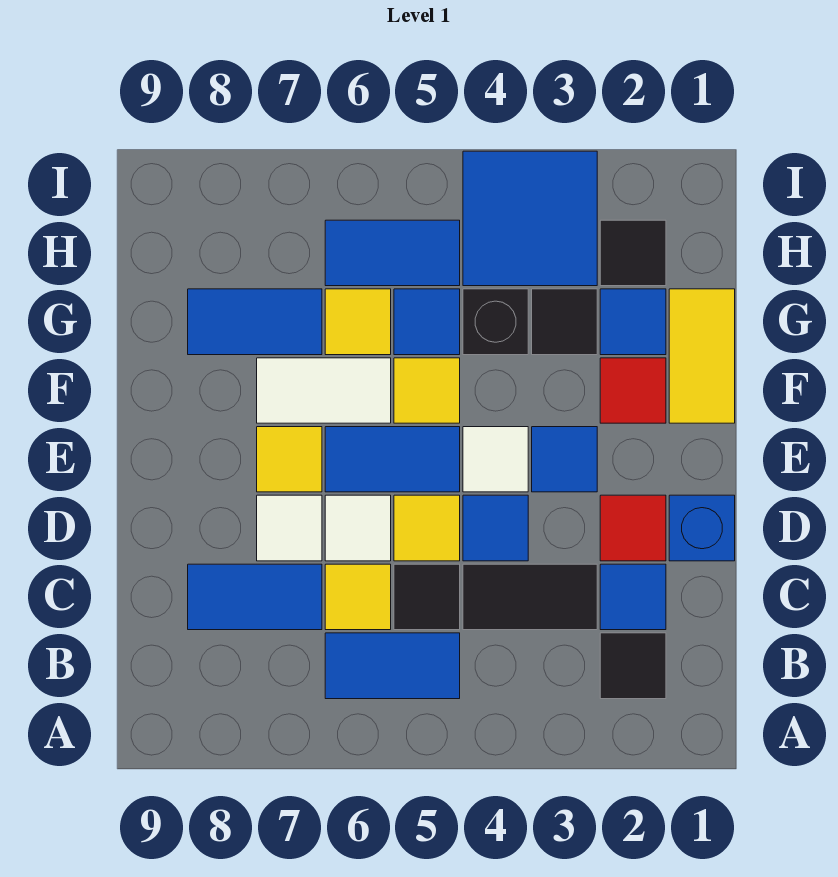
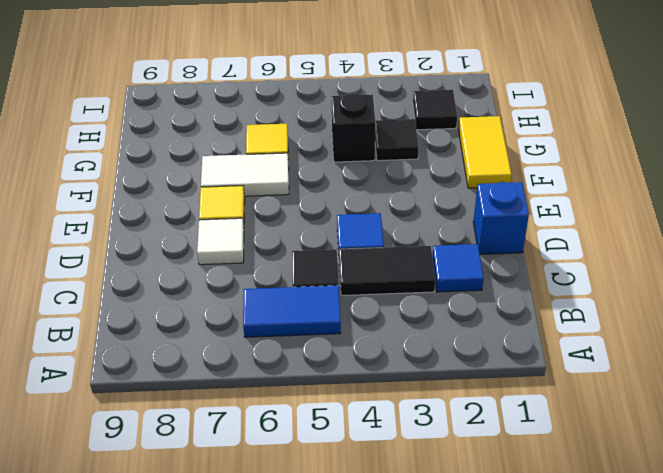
none -> black 1x1 tile [600,633,666,699]
none -> yellow 1x1 tile [325,564,391,630]
none -> blue 1x2 tile [188,564,322,630]
none -> red 1x1 tile [600,495,666,561]

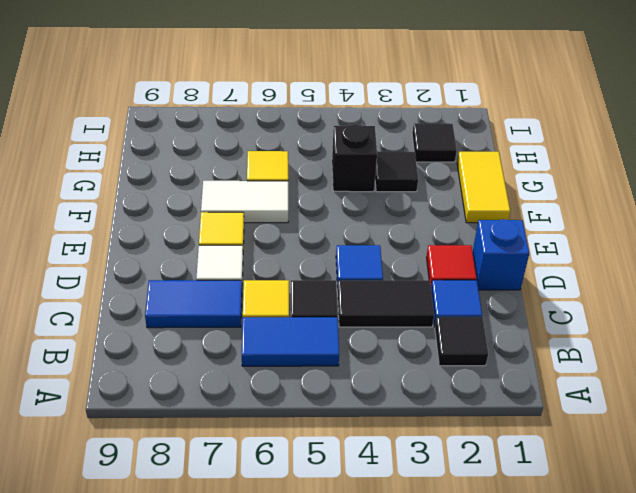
none -> yellow 1x1 tile [394,495,460,561]
none -> white 1x1 tile [325,495,391,561]
none -> blue 1x1 tile [532,427,597,492]
none -> white 1x1 tile [463,427,528,492]

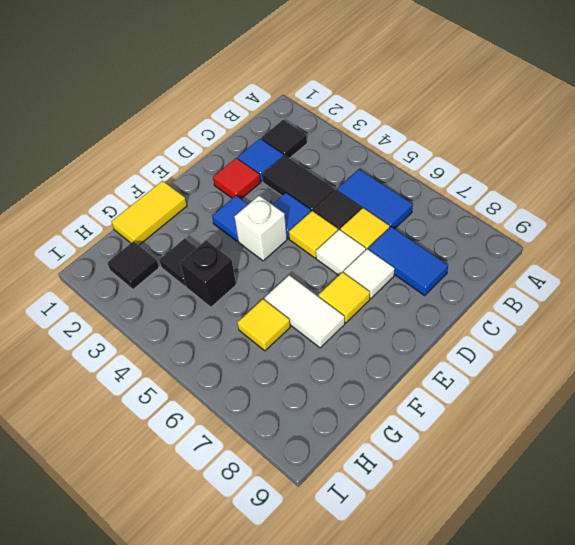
white 1x1 brick [235,196,287,261] -> white 1x1 tile [463,427,528,492]
none -> blue 1x1 brick [669,495,735,561]
none -> blue 1x2 tile [325,427,460,492]
none -> red 1x1 tile [600,358,666,423]
none -> yellow 1x1 tile [394,358,460,423]

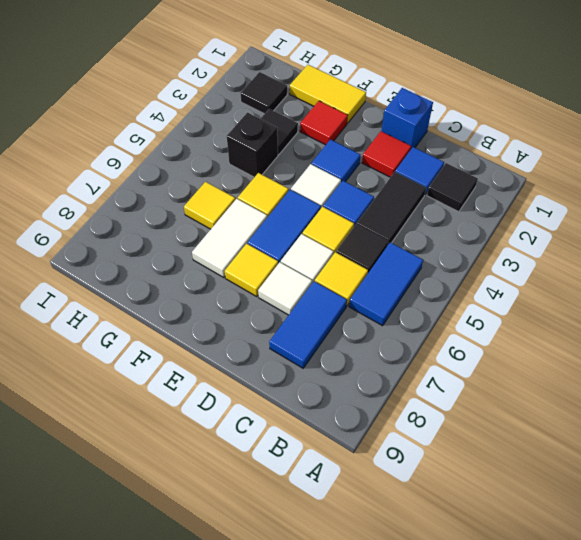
none -> blue 1x1 tile [600,289,666,355]
none -> blue 1x1 tile [394,289,460,355]
none -> blue 1x2 tile [188,289,322,355]
none -> blue 2x2 tile [463,151,597,286]

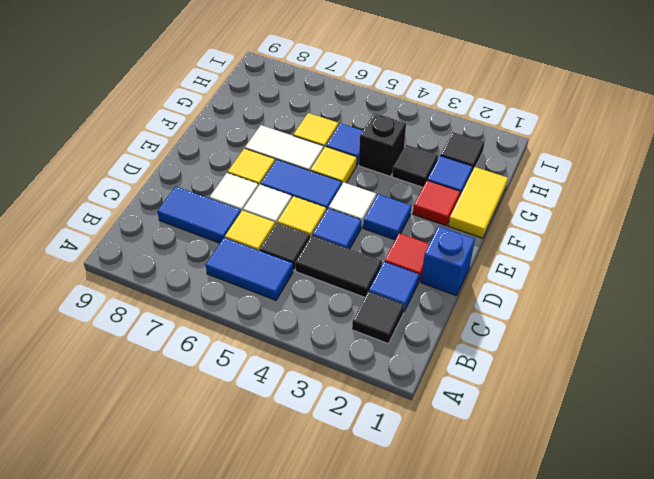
none -> blue 1x2 tile [188,289,322,355]
none -> blue 2x2 tile [463,151,597,286]
none -> blue 1x2 tile [325,220,460,286]

